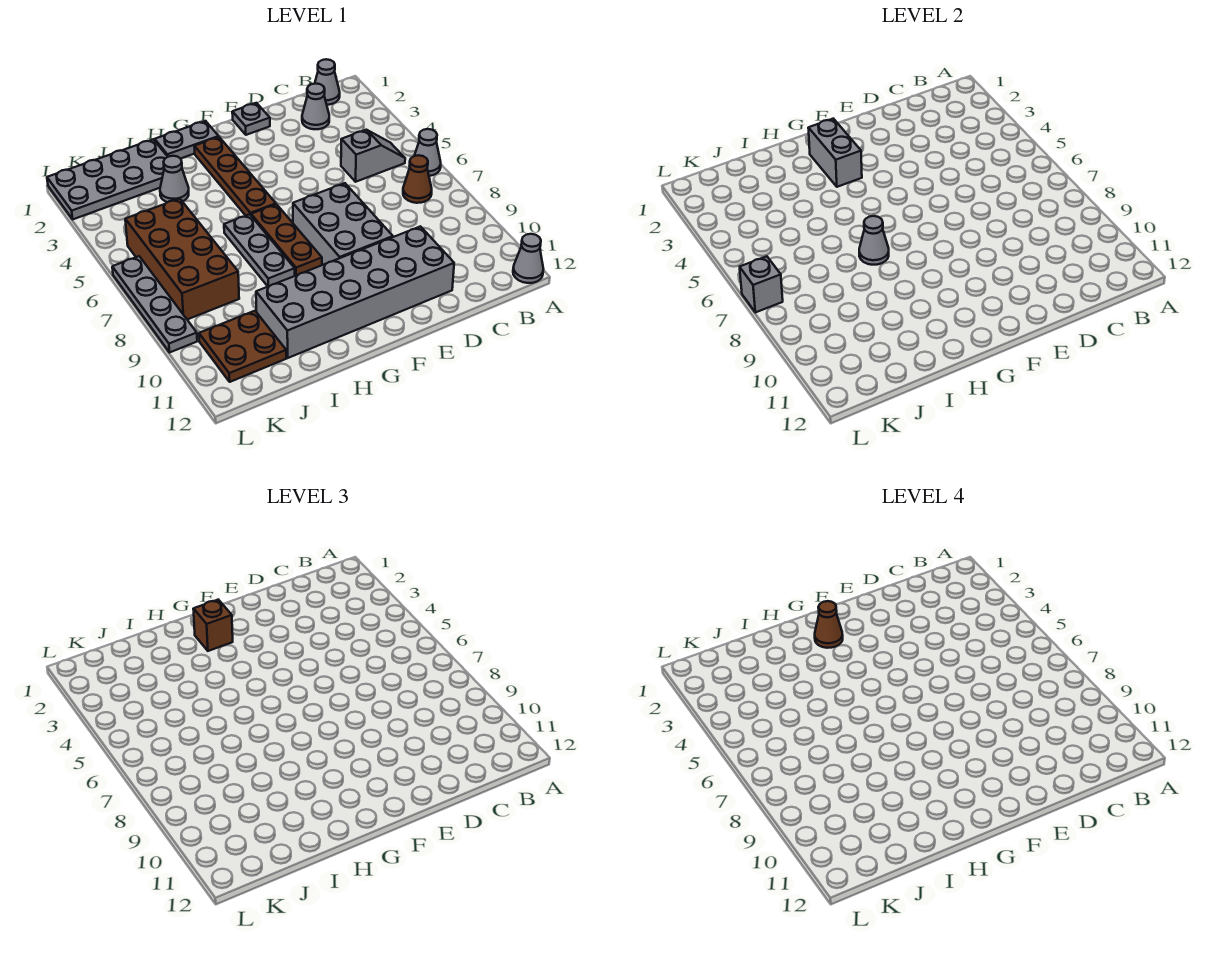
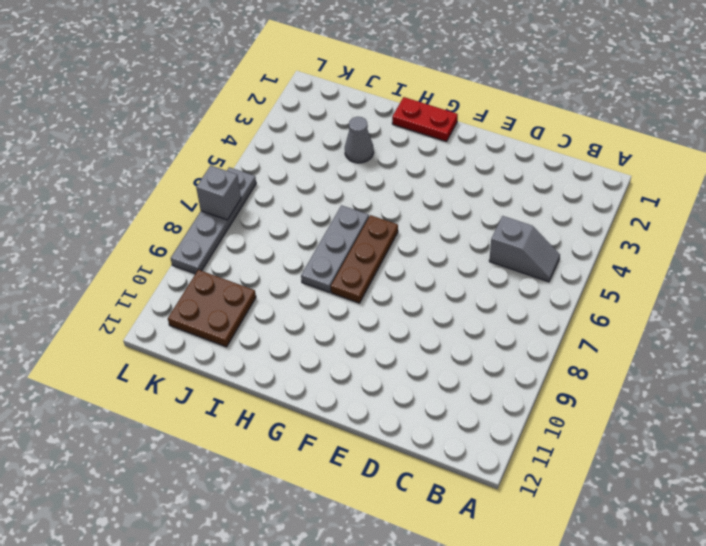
red 1x2 plate [392,97,458,142] -> grey 1x2 plate [155,121,219,159]
none -> grey 1x1 cone [414,129,441,176]
none -> grey 1x1 cone [513,234,543,283]
none -> grey 1x1 cone [315,59,340,105]

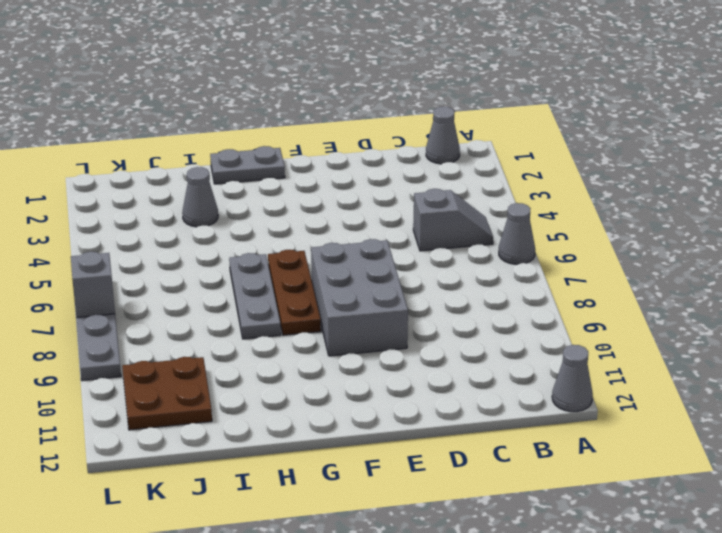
none -> brown 1x1 cone [403,155,432,203]
none -> grey 1x1 cone [302,84,329,129]
none -> grey 2x6 brick [256,226,454,358]

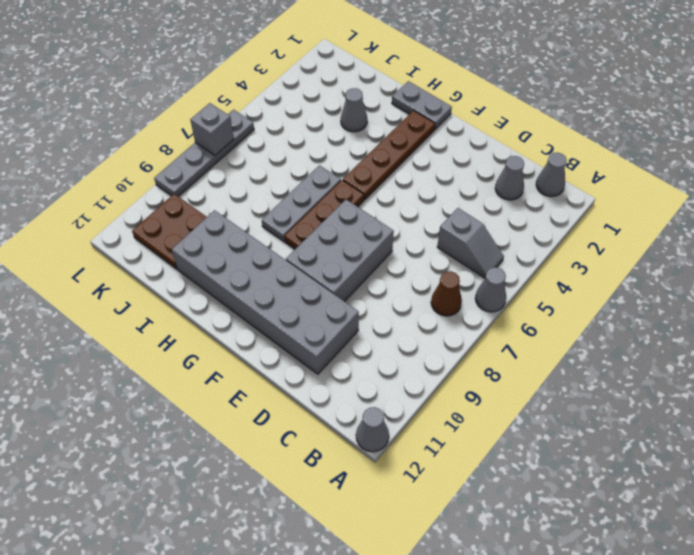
none -> grey 1x1 plate [232,103,270,135]
none -> grey 2x4 plate [47,139,167,219]
none -> brown 2x4 brick [125,199,239,319]

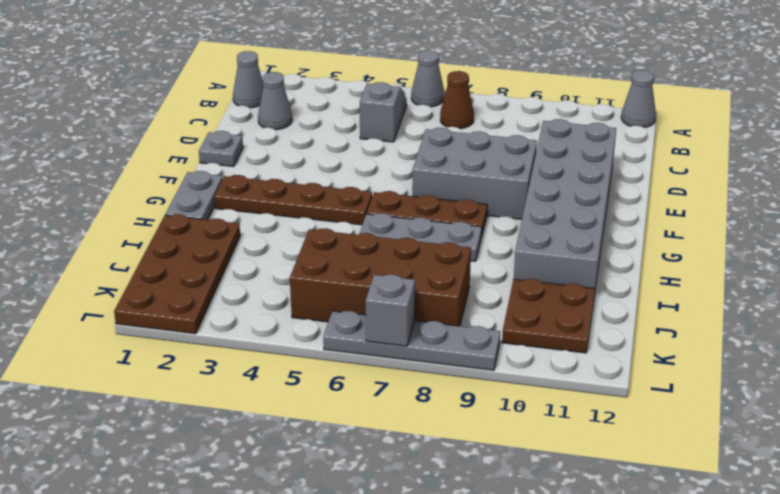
brown 2x4 plate [114,214,240,334] -> grey 2x4 plate [47,139,167,219]
none -> grey 1x1 cone [160,156,189,202]
none -> grey 1x2 brick [808,119,862,187]
none -> grey 1x1 cone [859,216,889,265]

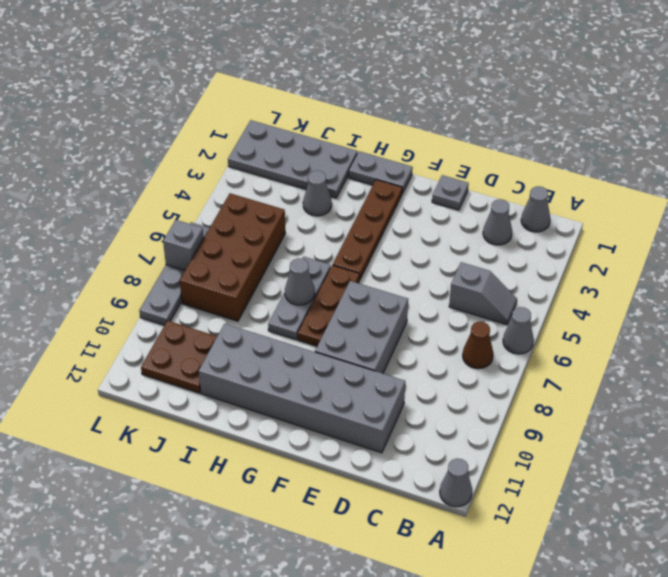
none -> grey 1x2 brick [808,119,862,187]
none -> brown 1x1 brick [193,600,233,651]
none -> brown 1x1 cone [815,601,843,648]

